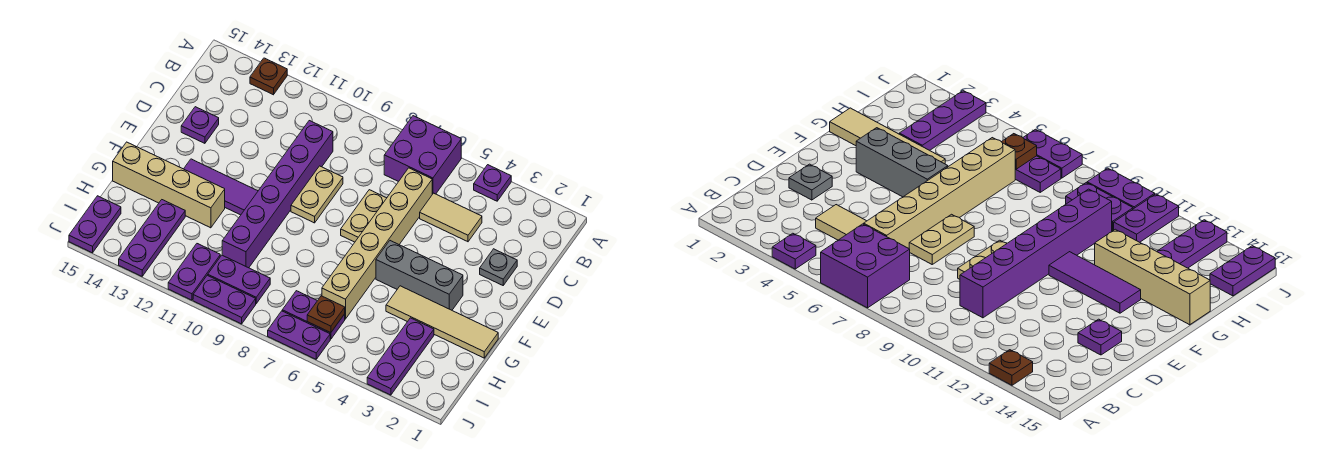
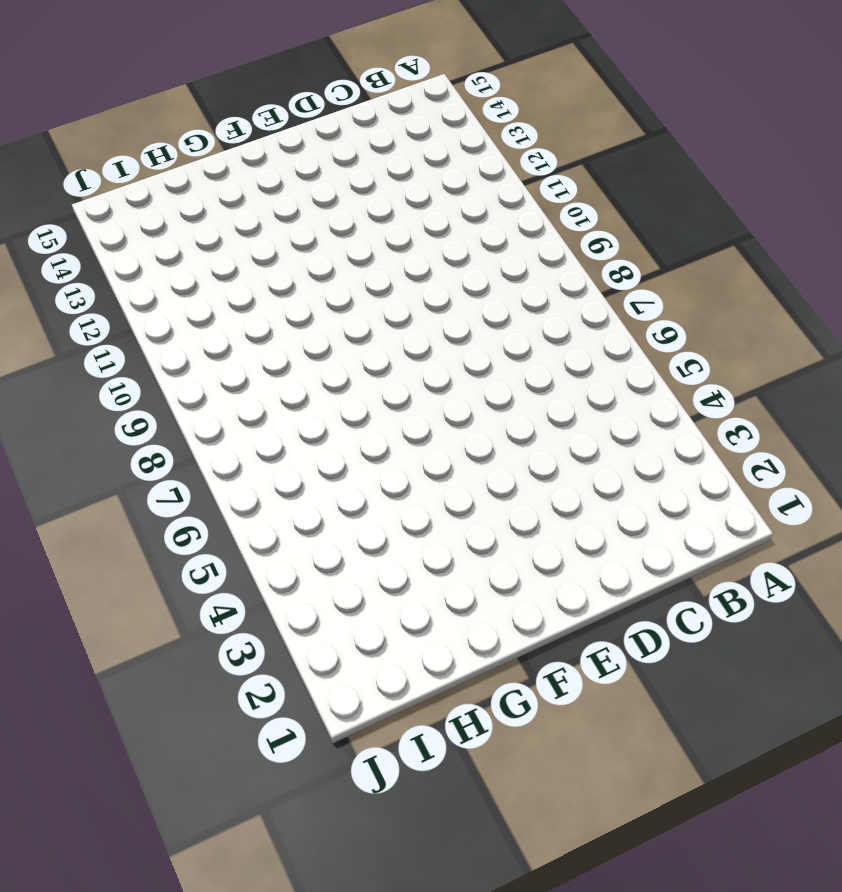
none -> purple 1x1 plate [474,165,511,201]
none -> purple 2x2 brick [384,116,461,194]
none -> brown 1x1 plate [250,58,287,95]

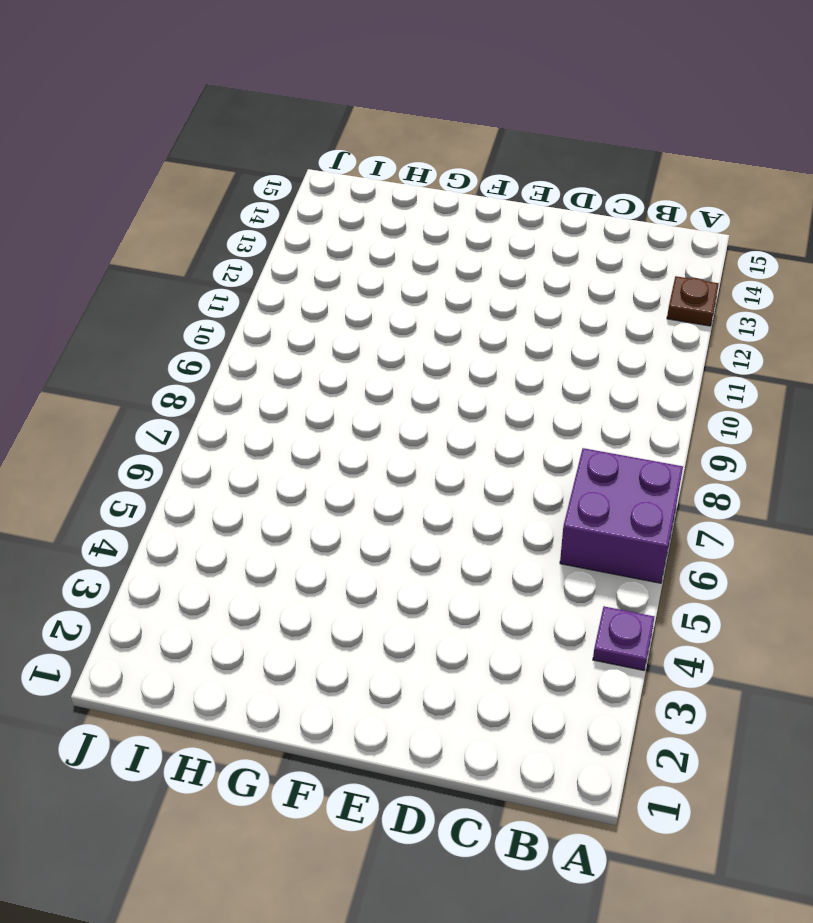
none -> tan 1x2 tile [420,193,482,242]
none -> tan 1x6 brick [322,168,432,319]
none -> purple 1x6 brick [222,121,333,268]

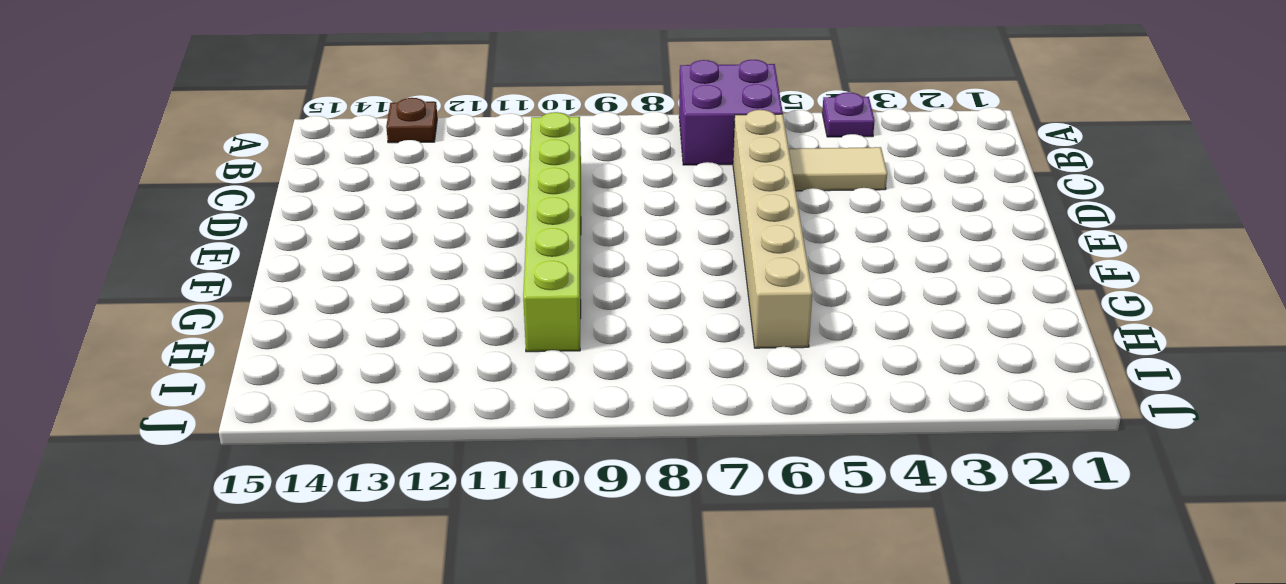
lime 1x6 brick [523,112,581,352] -> purple 1x6 brick [222,121,333,268]
none -> grey 1x1 plate [480,249,517,285]
none -> tan 1x2 plate [341,190,386,242]
none -> tan 1x2 plate [291,166,343,223]

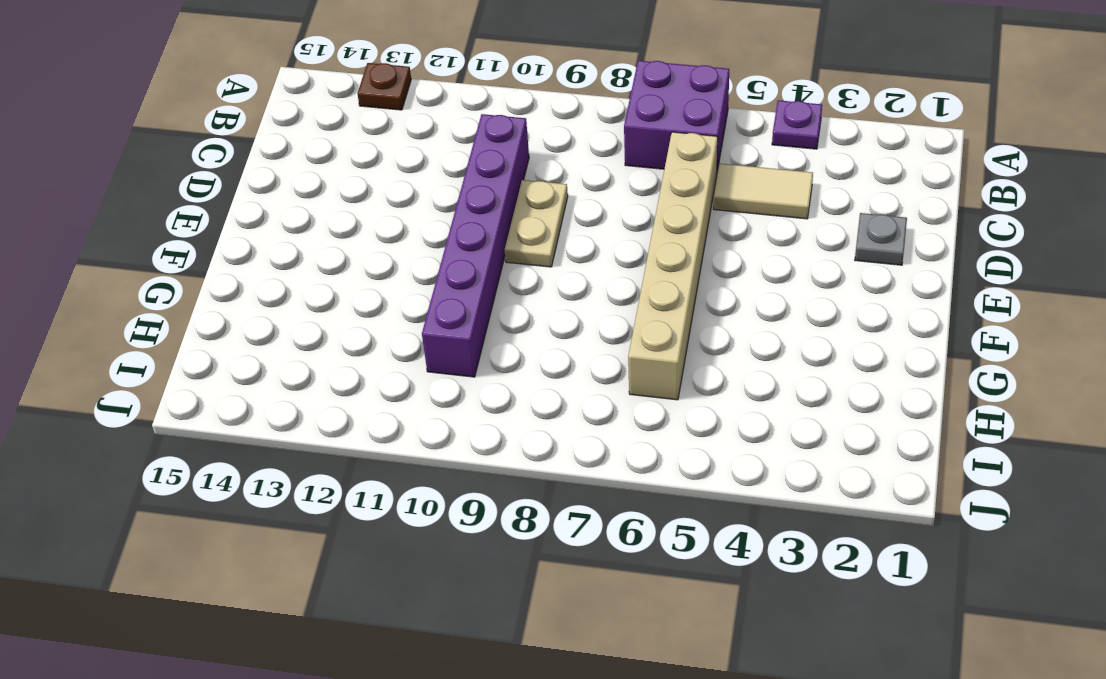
none -> tan 1x2 plate [341,190,386,242]
none -> purple 1x1 plate [181,107,219,143]
none -> grey 1x3 brick [376,241,463,310]

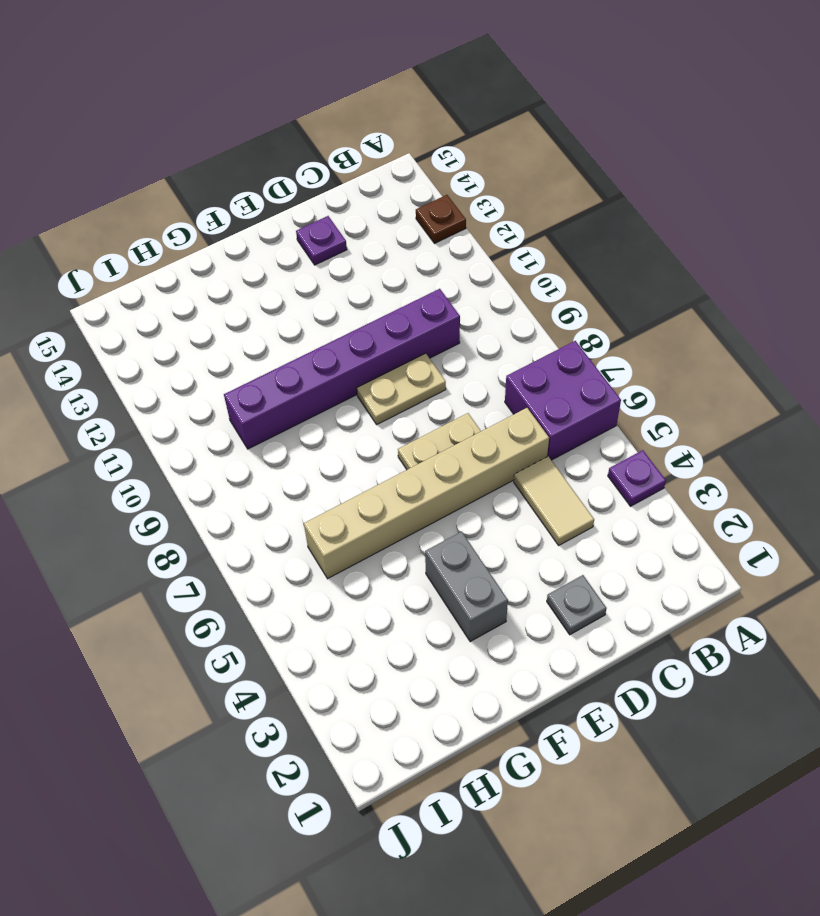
grey 1x2 brick [425,532,508,642] -> grey 1x3 brick [376,241,463,310]
none -> purple 1x3 tile [184,159,258,215]
none -> tan 1x4 tile [386,286,498,358]
none -> tan 1x4 brick [113,142,225,228]

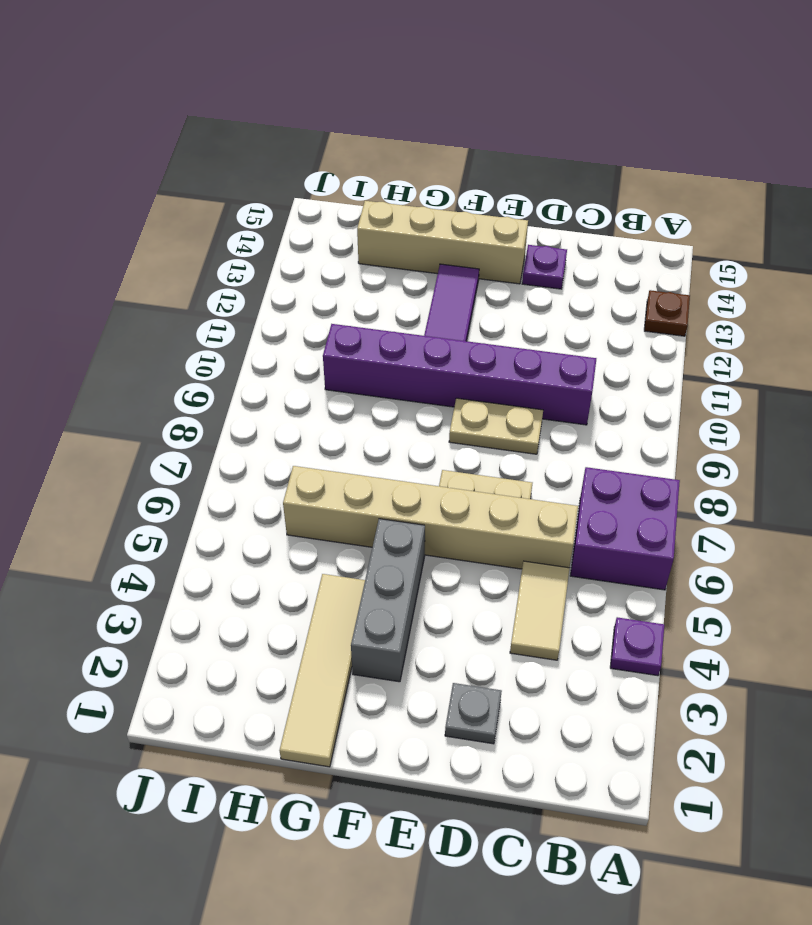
tan 1x4 brick [357,201,528,284] -> tan 1x4 brick turned to [113,142,225,228]
none -> purple 1x3 plate [367,318,434,395]
none -> purple 1x3 plate [119,200,185,276]
none -> purple 1x2 plate [282,291,345,339]

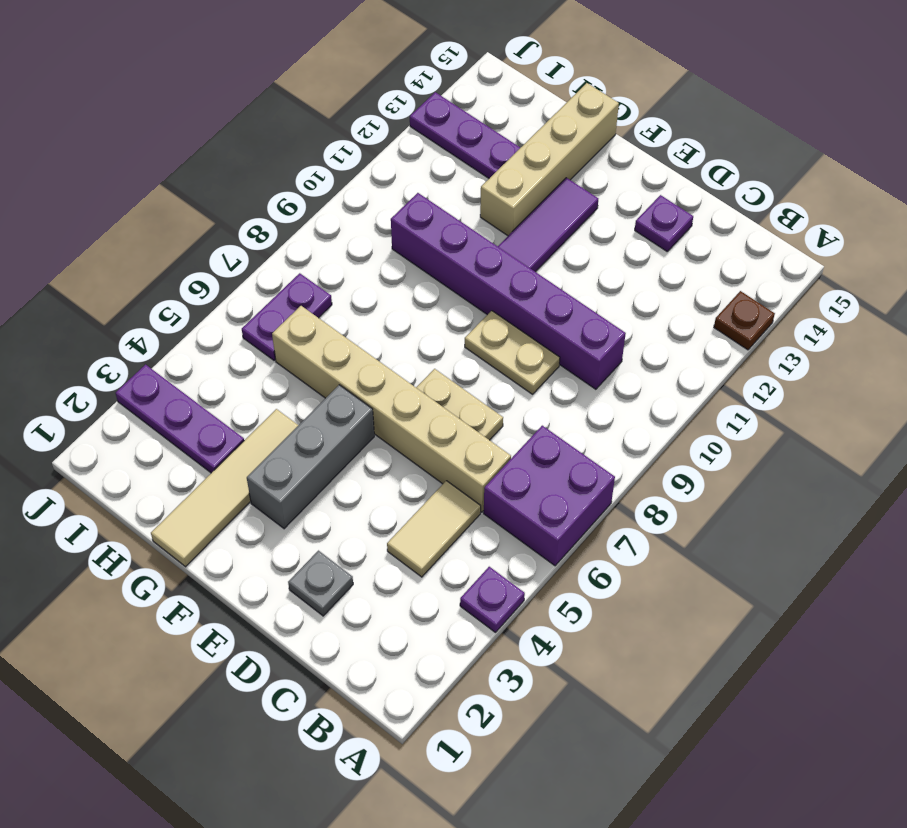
none -> purple 1x2 plate [208,255,270,304]
none -> purple 1x2 plate [168,244,220,300]
none -> purple 1x2 plate [69,196,121,253]

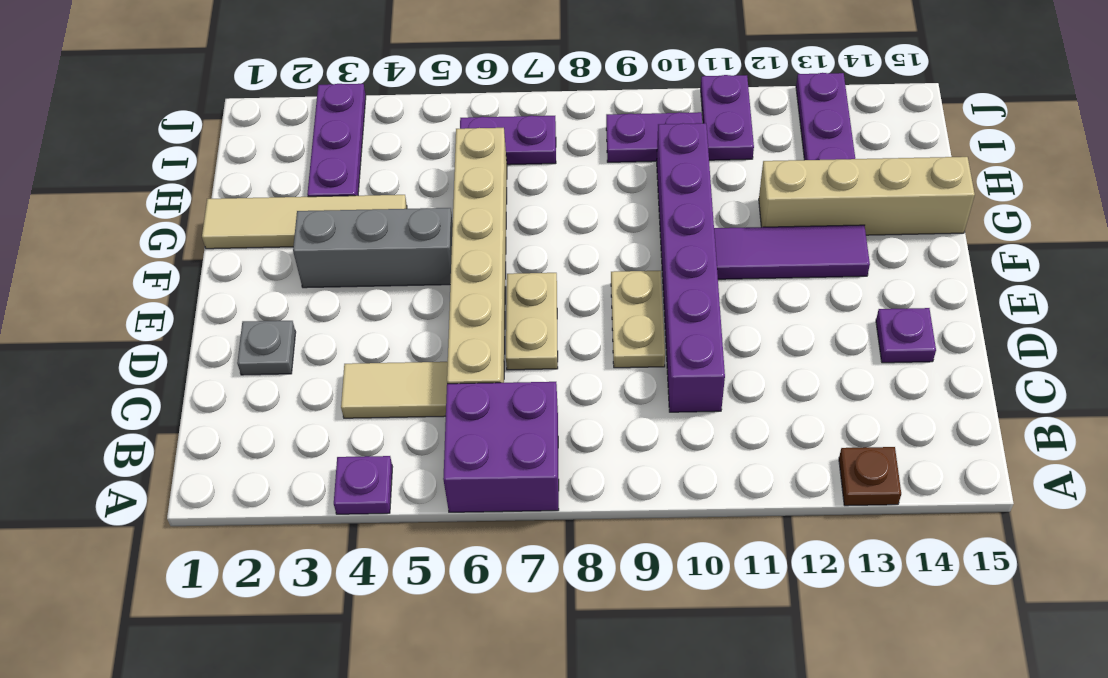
none -> purple 1x2 plate [69,196,121,253]
none -> purple 1x2 plate [268,311,330,359]
none -> purple 1x2 plate [193,275,256,324]

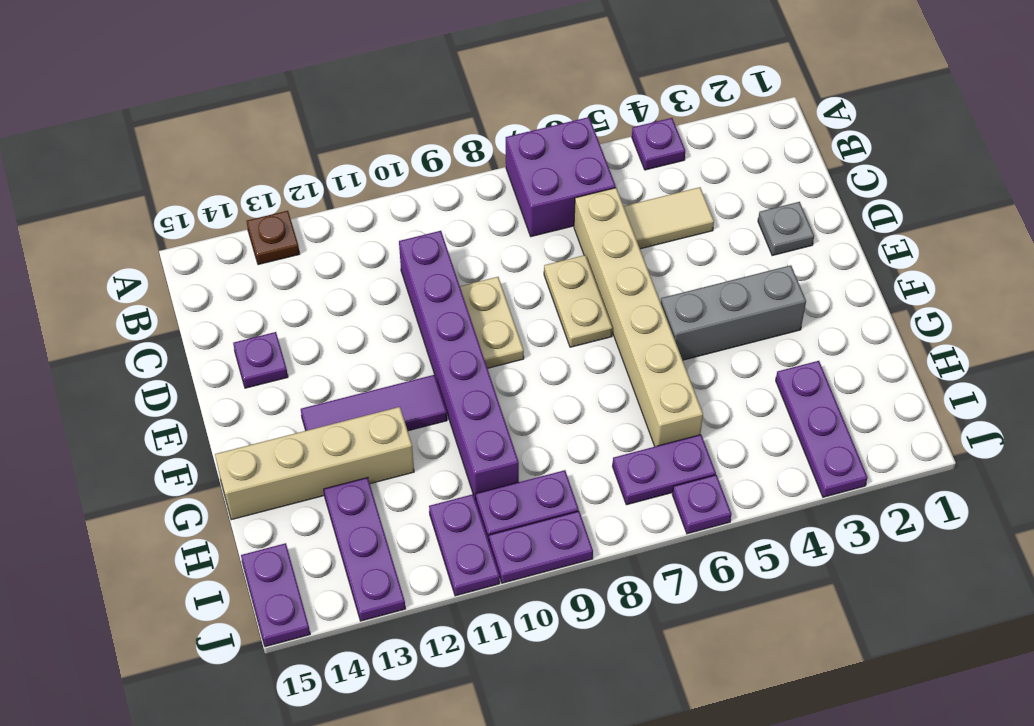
purple 1x1 plate [672,475,732,534] -> purple 1x2 plate [268,311,330,359]
none -> tan 1x4 tile [386,286,498,358]
none -> brown 1x1 plate [307,296,345,333]

